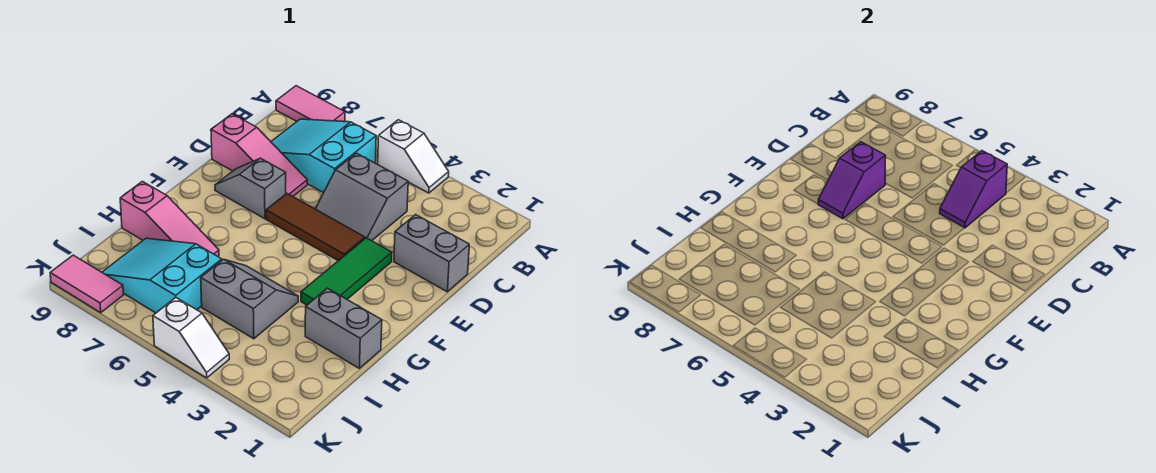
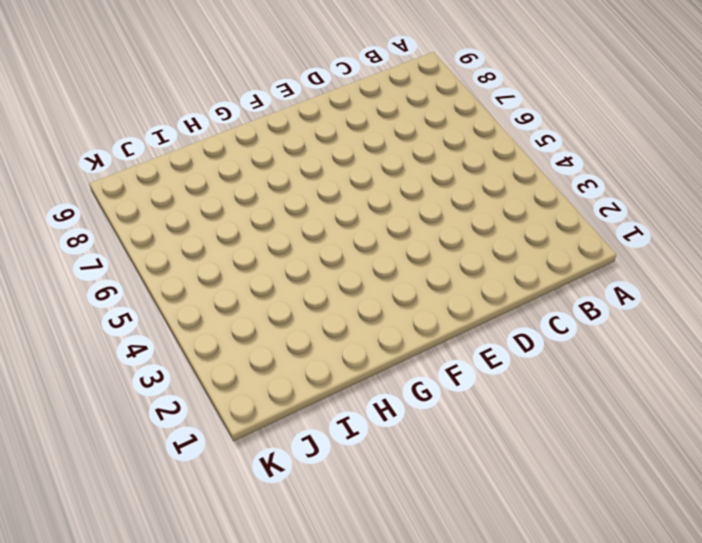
none -> white 1x2 slope [378,120,449,193]
none -> pink 1x2 tile [276,86,345,122]
none -> cyan 2x3 slope [271,119,376,193]

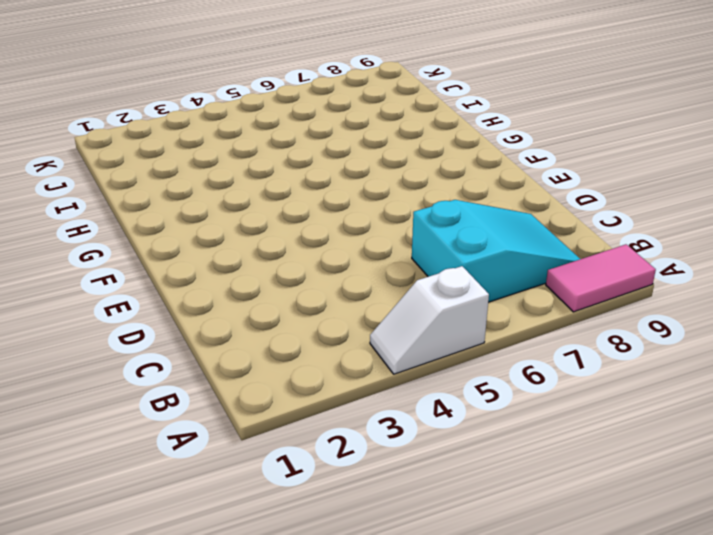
none -> grey 2x2 slope [316,153,408,241]
none -> grey 1x2 brick [394,215,469,292]
none -> pink 1x3 slope [211,114,307,196]

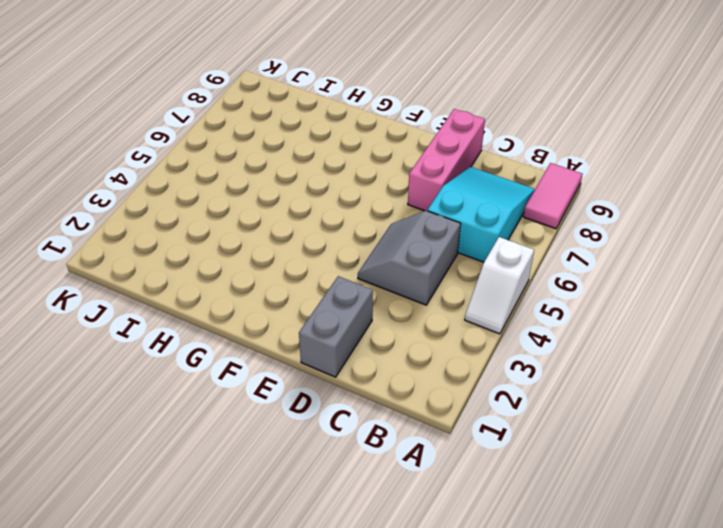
pink 1x3 brick [408,109,485,211] -> pink 1x3 slope [211,114,307,196]
none -> green 1x3 tile [301,238,392,305]
none -> brown 1x3 tile [266,194,365,261]
none -> grey 1x2 slope [215,158,286,219]

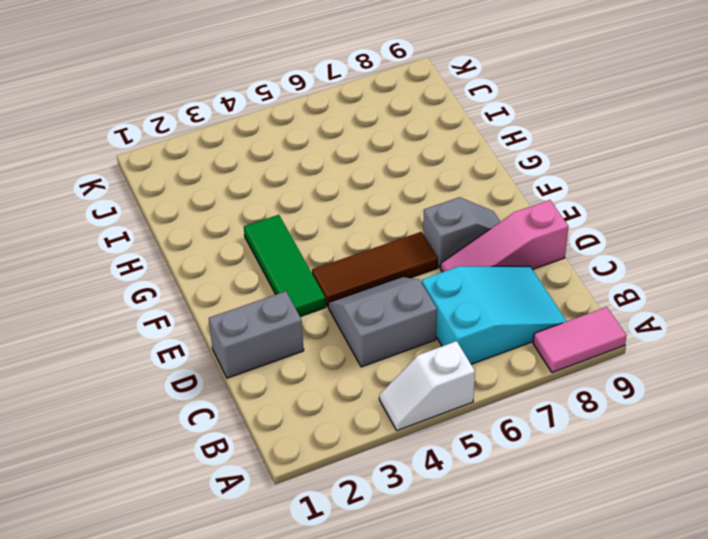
none -> grey 1x2 brick [305,288,382,368]
none -> grey 2x2 slope [201,259,298,339]
none -> pink 1x3 slope [120,181,219,256]

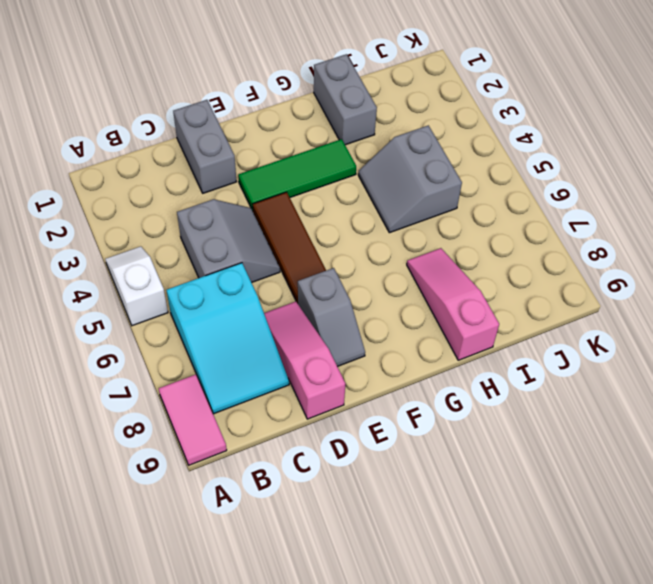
none -> cyan 2x3 slope [102,238,222,313]
none -> white 1x2 slope [153,298,229,378]
none -> pink 1x2 tile [50,255,124,313]

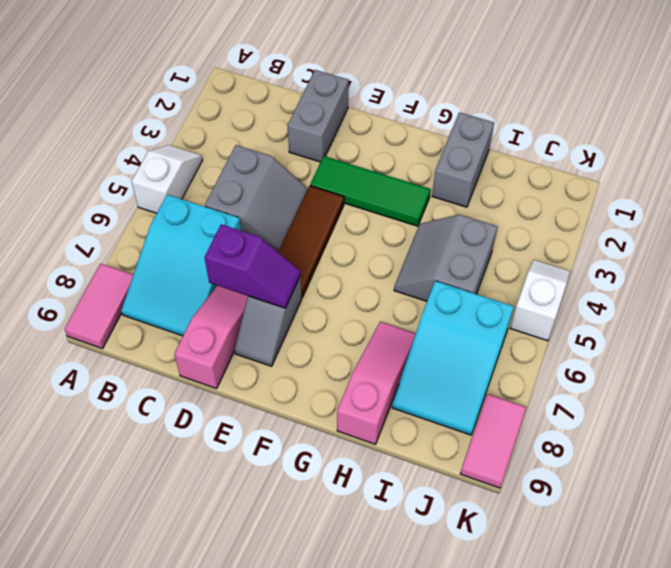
none -> purple 1x2 slope [940,151,1007,228]

